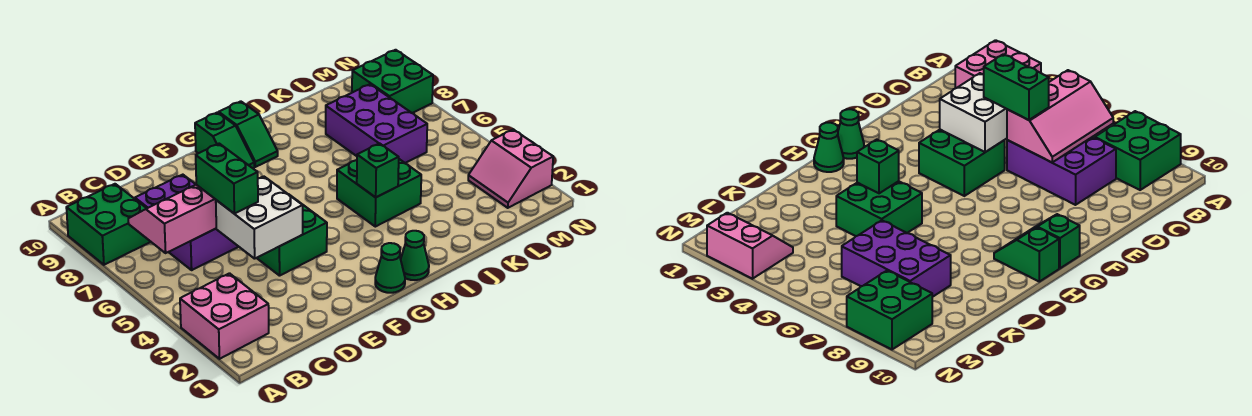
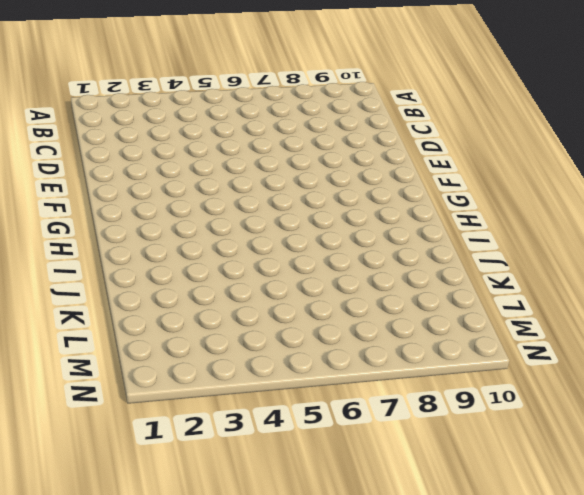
none -> pink 2x2 brick [180,273,269,359]
none -> green 2x2 brick [66,184,151,265]
none -> purple 2x3 brick [135,175,239,270]

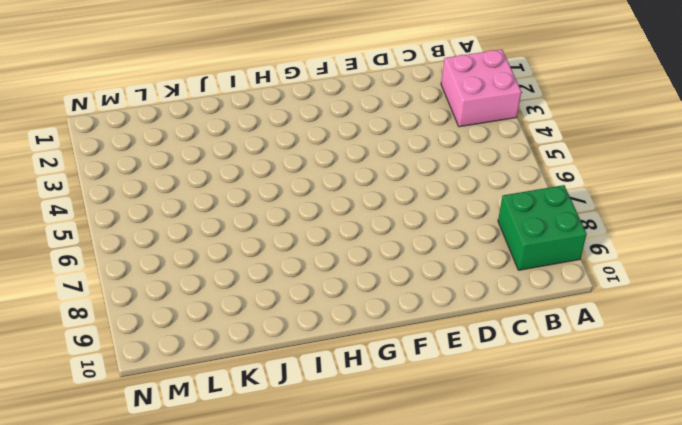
none -> purple 2x3 brick [135,175,239,270]
none -> green 2x2 brick [257,194,327,276]
none -> green 1x1 cone [375,243,405,293]

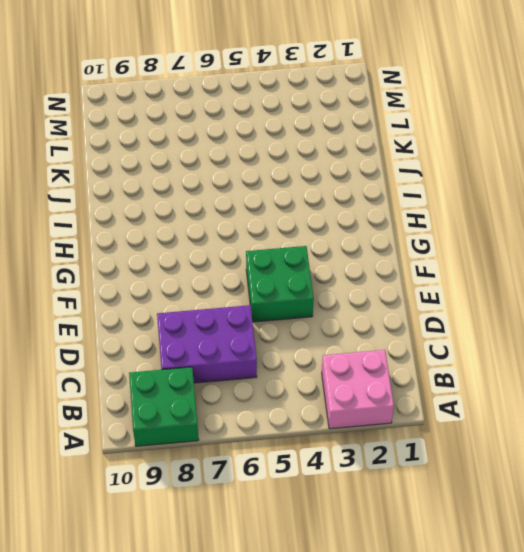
none -> green 1x1 cone [375,243,405,293]
none -> green 1x2 slope [195,112,254,168]
none -> green 1x1 cone [401,231,429,280]

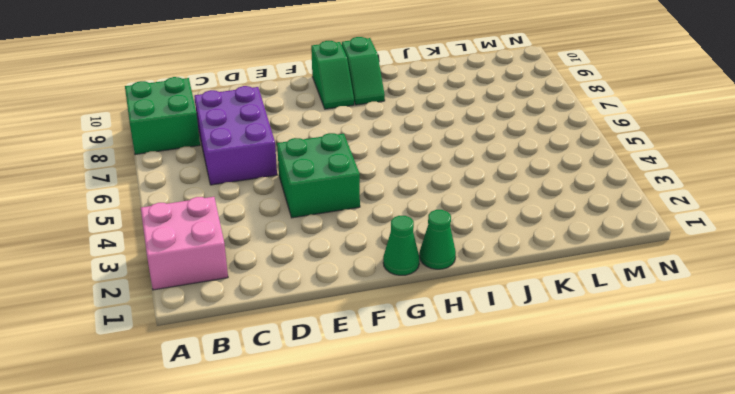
none -> green 2x2 brick [337,159,421,227]
none -> purple 2x3 brick [326,84,427,163]
none -> pink 2x2 slope [468,129,553,208]

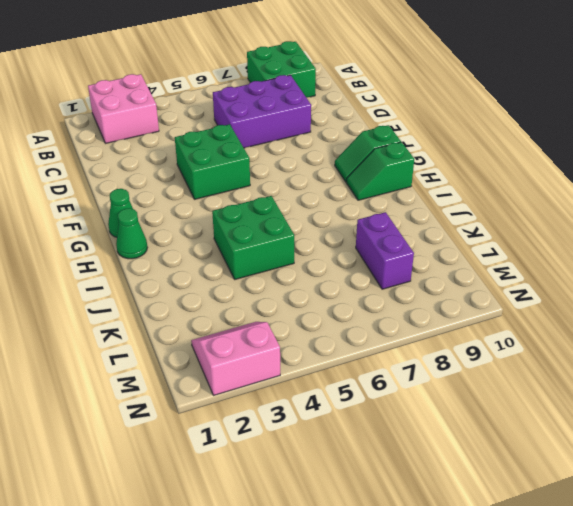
purple 1x2 brick [356,212,414,289] -> purple 2x3 brick [326,84,427,163]
none -> green 2x2 brick [352,50,433,113]
none -> pink 2x3 slope [128,185,216,253]
none -> white 2x2 brick [216,176,303,259]

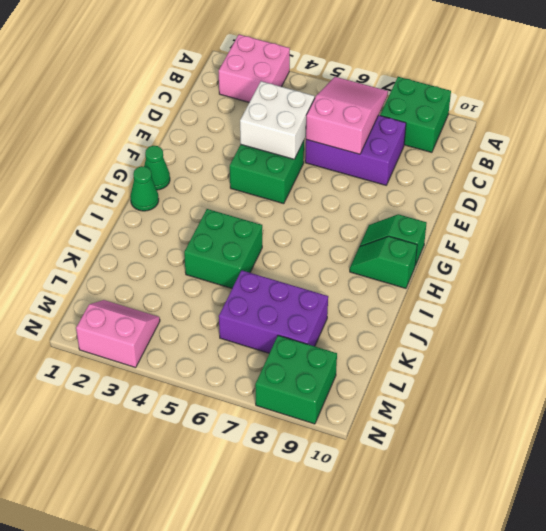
pink 2x3 slope [306,77,388,154] -> pink 2x3 slope turned to [128,185,216,253]
none -> green 1x1 brick [357,143,399,197]
none -> green 1x2 brick [196,144,258,214]

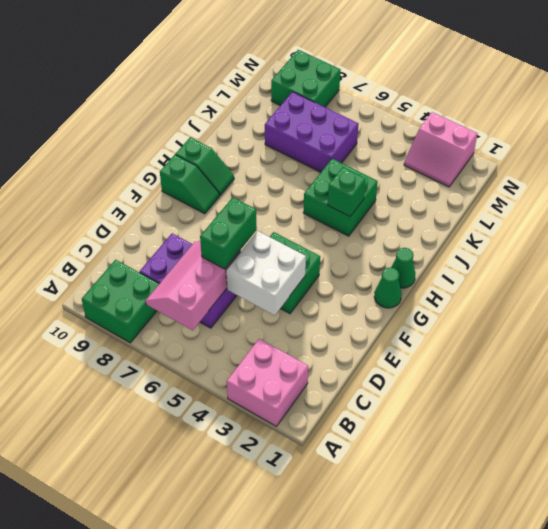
green 1x2 brick [200,197,257,269] -> green 1x2 brick turned to [196,144,258,214]

